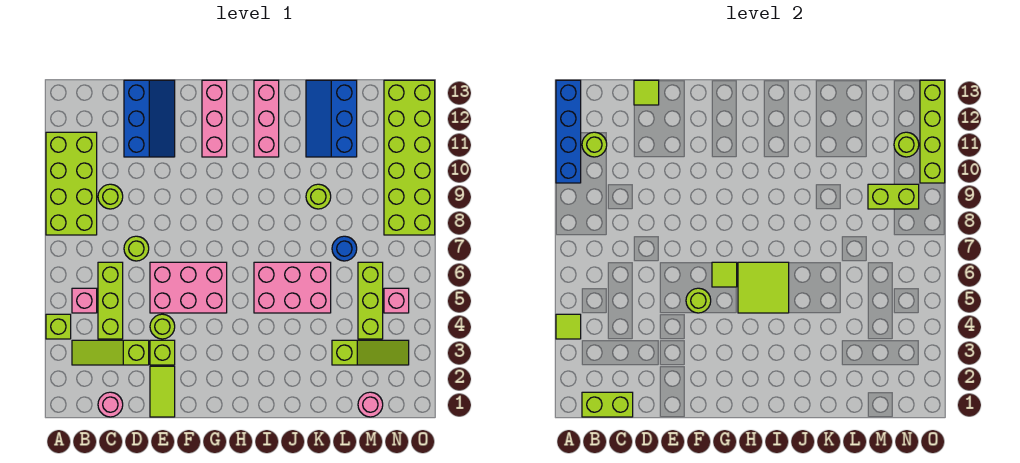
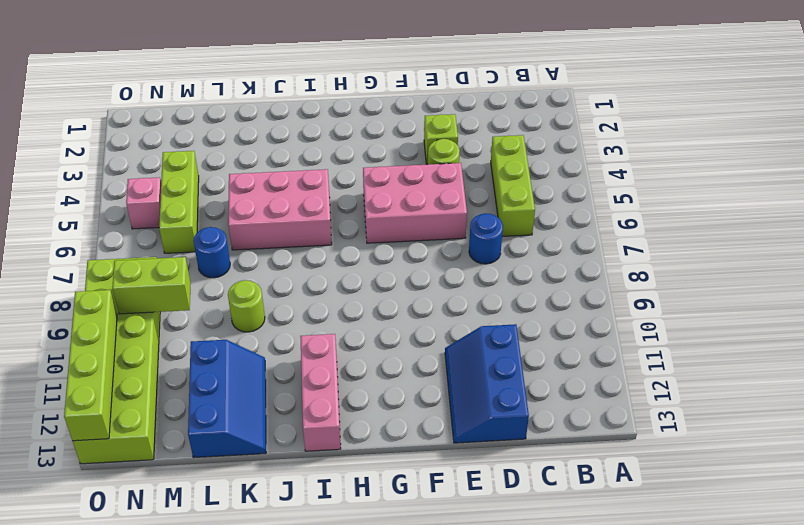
blue 1x1 round brick [469,213,503,264] -> lime 1x1 round brick [124,236,149,261]
none -> lime 1x1 brick [46,314,71,339]
none -> lime 2x4 brick [46,132,97,235]
none -> lime 1x3 slope [72,340,149,365]
none -> pink 1x1 brick [72,288,97,313]

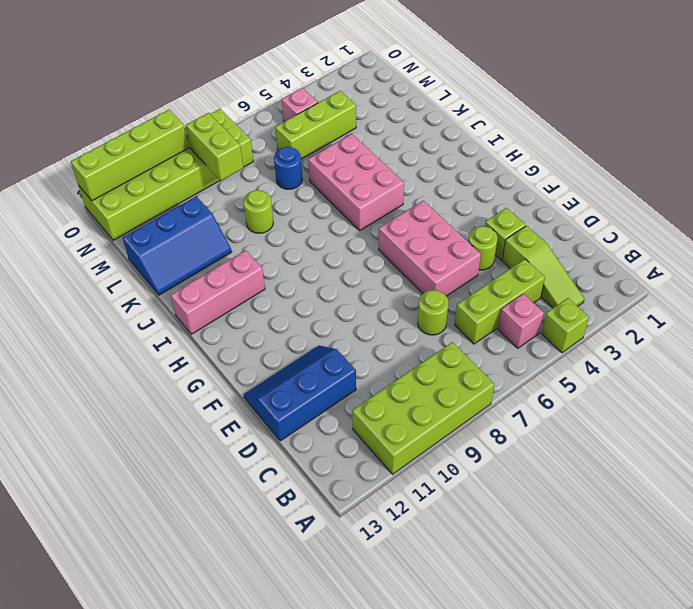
none -> pink 1x1 round brick [98,392,123,417]
none -> lime 1x1 round brick [98,184,123,209]
none -> lime 1x2 tile [150,366,175,417]
none -> pink 1x3 brick [202,80,227,157]

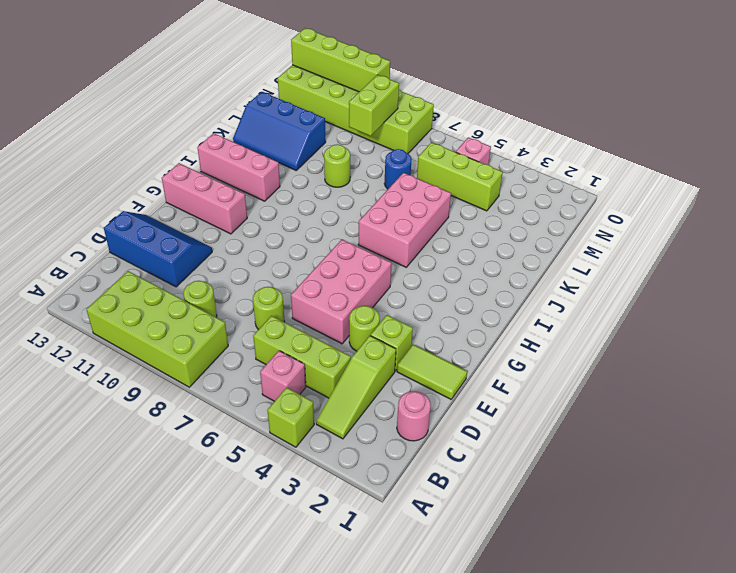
none -> lime 1x3 slope [332,340,409,365]
none -> pink 1x1 round brick [358,392,383,417]
none -> lime 1x1 tile [556,314,581,339]
none -> blue 1x4 brick [556,80,581,183]

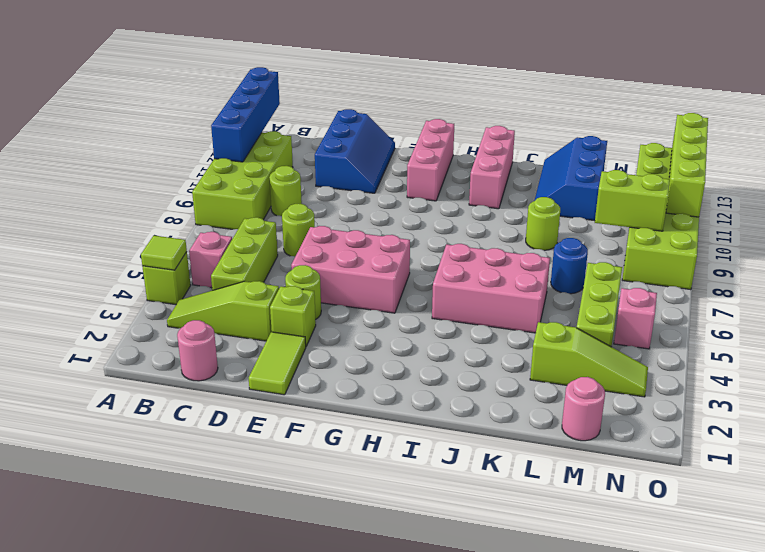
none -> lime 1x2 brick [582,392,633,417]
none -> lime 1x1 round brick [582,132,607,157]
none -> lime 1x1 tile [634,80,659,105]
none -> lime 1x1 round brick [686,288,711,313]

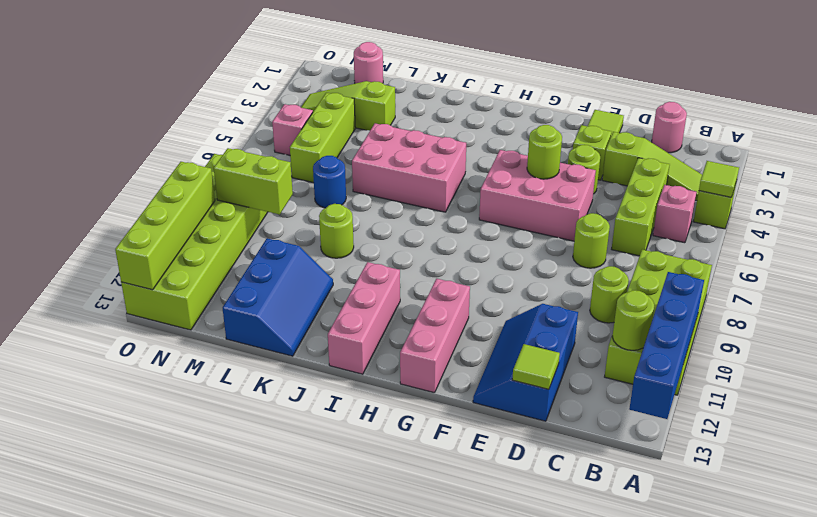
none -> lime 1x2 brick [582,392,633,417]
none -> lime 1x1 tile [712,262,737,287]
none -> lime 2x2 tile [738,262,789,313]
none -> lime 1x1 round brick [894,132,919,157]

